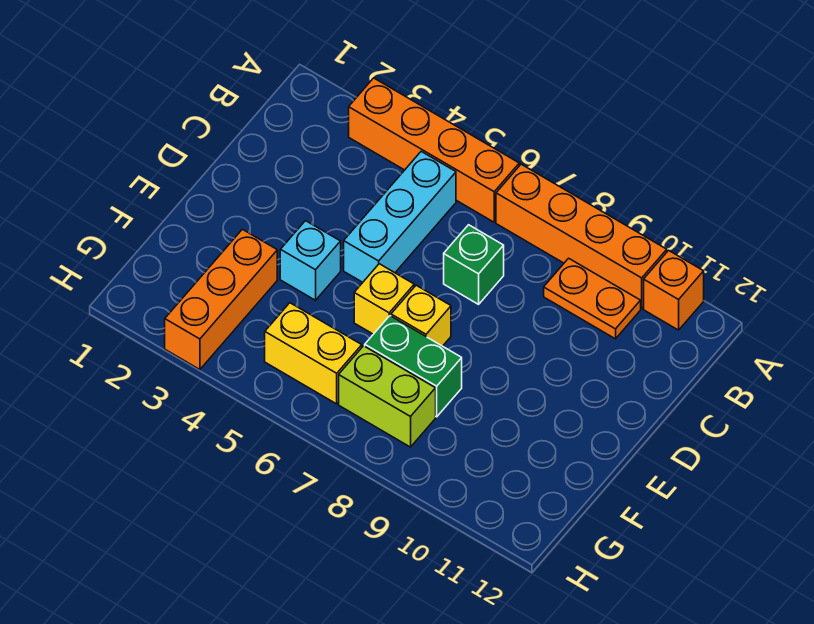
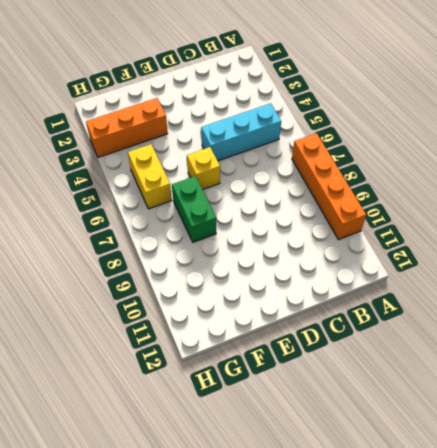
none -> orange 1x4 brick [349,78,519,222]
none -> orange 1x1 brick [644,250,704,330]
none -> orange 1x2 plate [544,258,641,339]

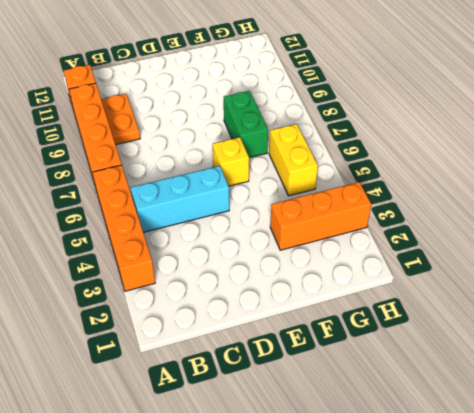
none -> green 1x1 brick [444,225,504,304]
none -> cyan 1x1 brick [280,221,341,300]
none -> yellow 1x1 brick [391,285,451,346]

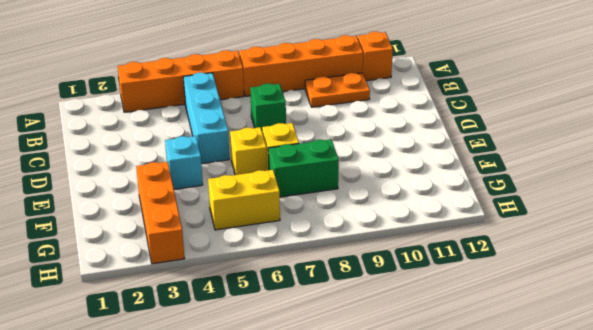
none -> lime 1x2 brick [339,346,436,447]

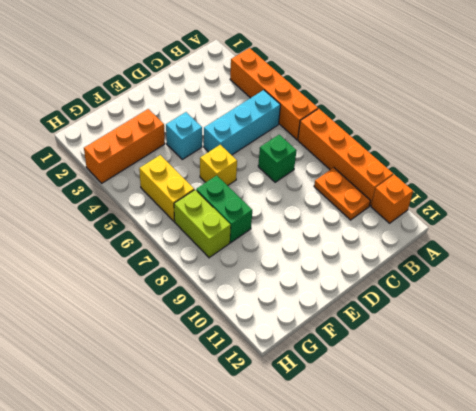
none -> yellow 1x1 brick [391,285,451,346]

